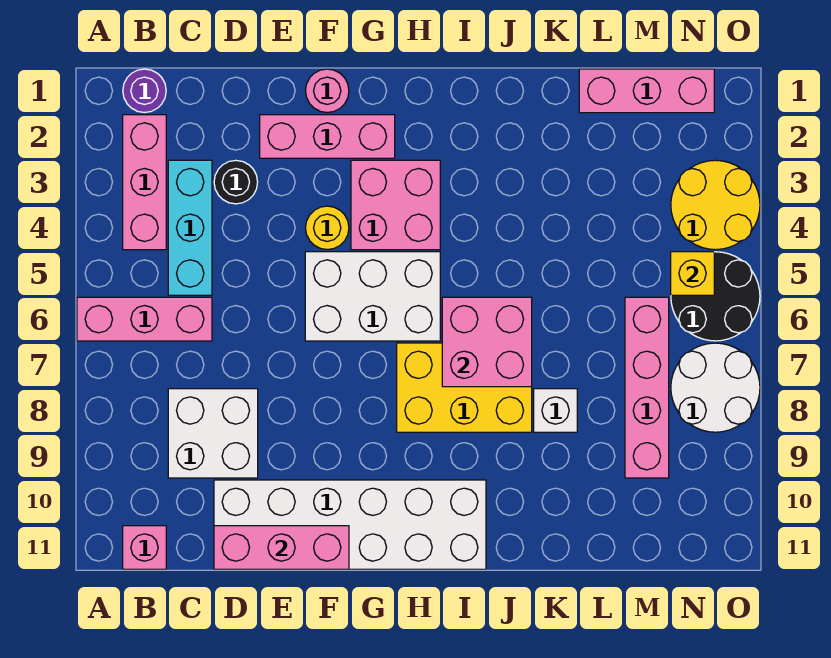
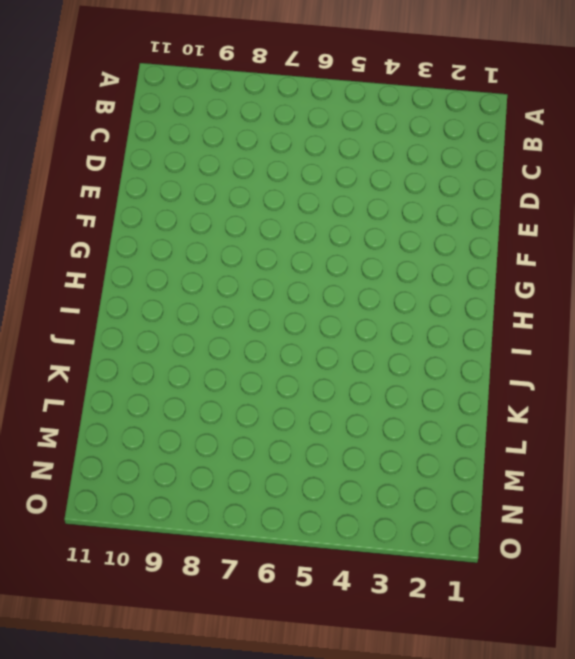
none -> pink 1x3 brick [77,297,212,341]
none -> purple 1x1 round brick [123,69,166,113]
none -> pink 1x3 brick [123,115,166,250]

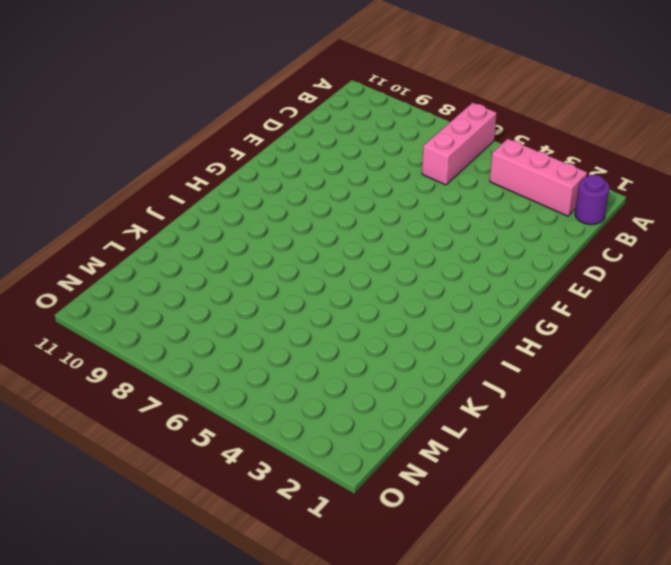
none -> pink 1x1 brick [123,526,166,569]
none -> cyan 1x3 brick [168,160,212,295]
none -> white 2x2 brick [168,389,258,478]

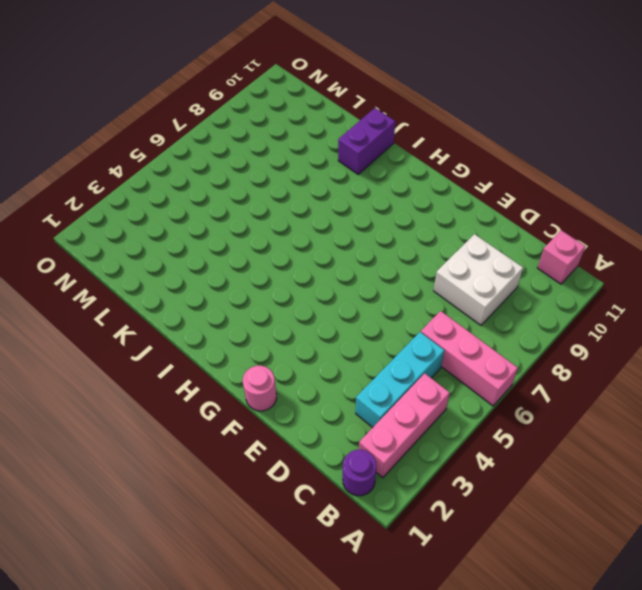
purple 1x2 brick [338,108,395,174] -> none
none -> black 1x1 round brick [214,160,258,204]
none -> white 2x6 brick [214,480,486,569]
none -> pink 1x3 brick [260,115,395,158]

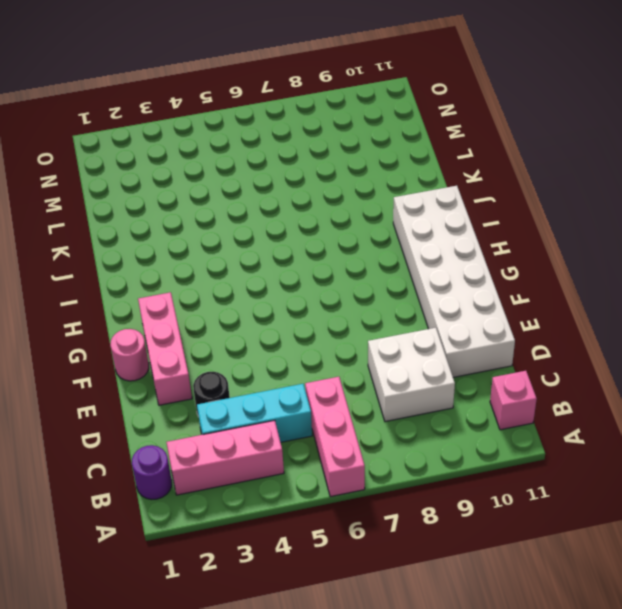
none -> yellow 1x1 round brick [306,206,349,250]
none -> white 2x3 brick [305,252,440,341]
none -> pink 2x2 brick [351,160,440,250]

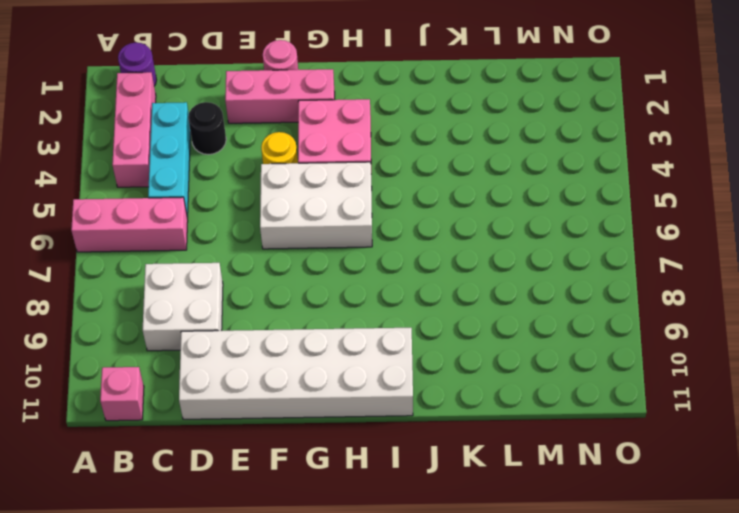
none -> yellow 2x3 brick [397,343,532,432]
none -> white 1x1 brick [534,389,577,432]
none -> pink 1x3 brick [579,69,714,113]

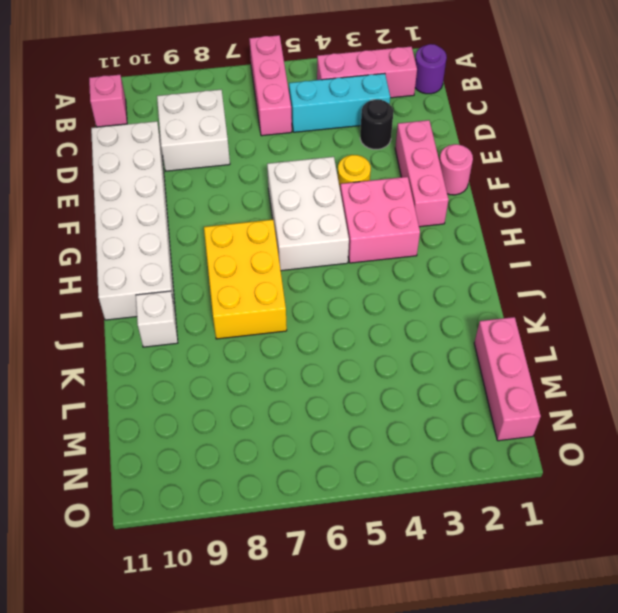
white 1x1 brick [136,291,178,347] -> white 1x1 brick moved to [534,389,577,432]
none -> pink 1x4 brick [625,297,669,478]
none -> yellow 2x2 round brick [671,160,760,250]
none -> black 2x2 round brick [671,252,760,341]

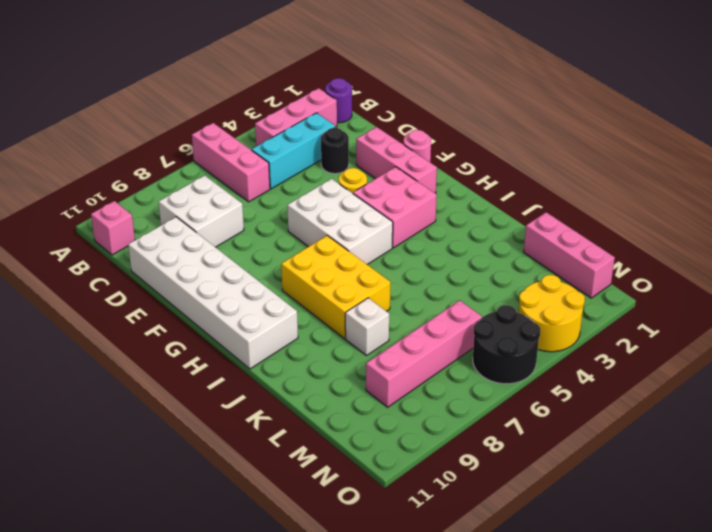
none -> white 2x2 round brick [671,343,760,432]
none -> pink 1x3 brick [214,526,349,569]
none -> pink 2x2 brick [442,297,532,387]

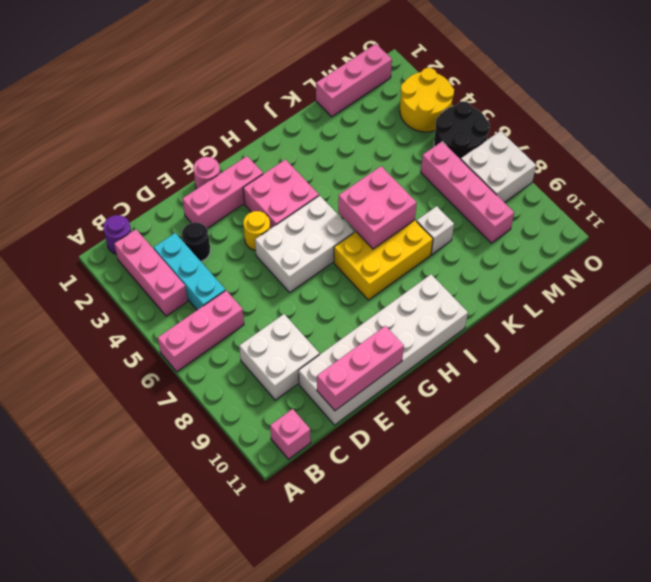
white 2x2 brick [461,131,536,203] -> white 2x2 round brick [671,343,760,432]
none -> yellow 1x1 brick [671,252,714,295]

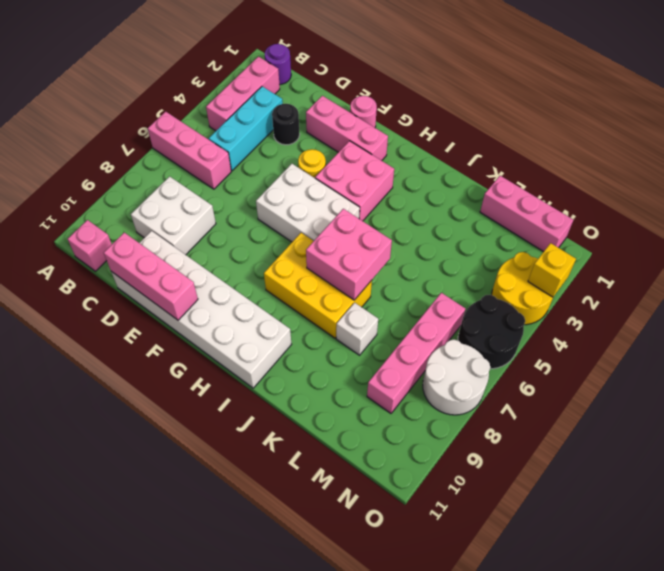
yellow 1x1 brick [528,243,576,297] -> yellow 1x1 brick moved to [671,252,714,295]

